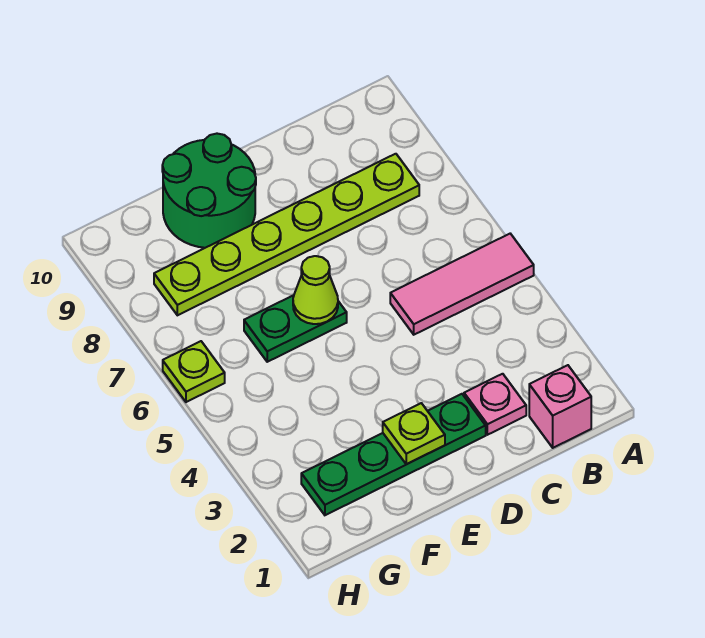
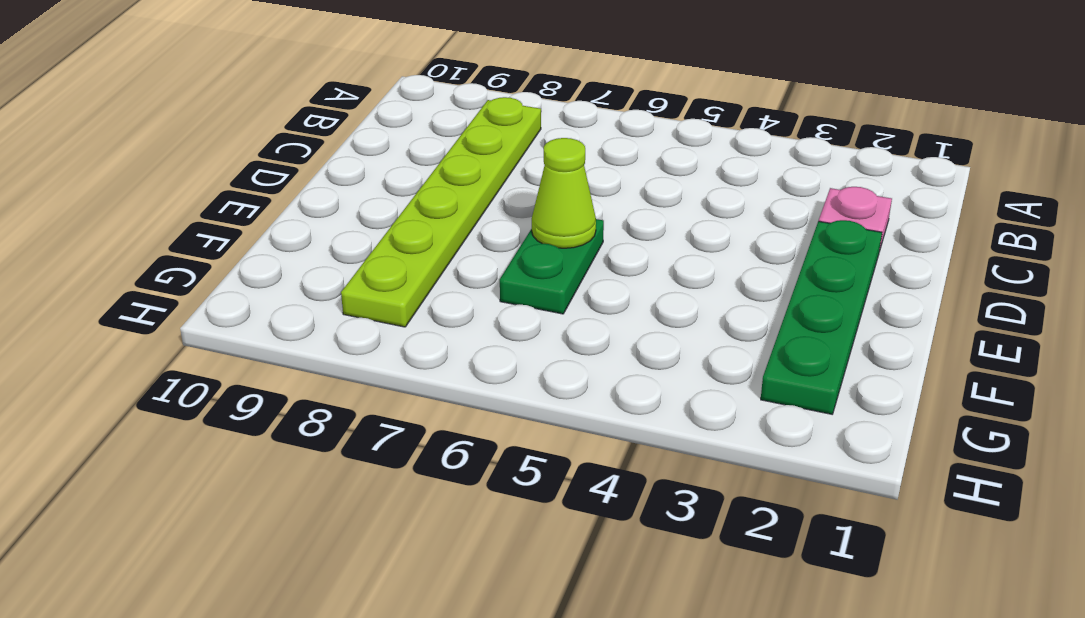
none -> pink 1x3 tile [390,234,534,335]
none -> pink 1x1 brick [529,365,591,448]

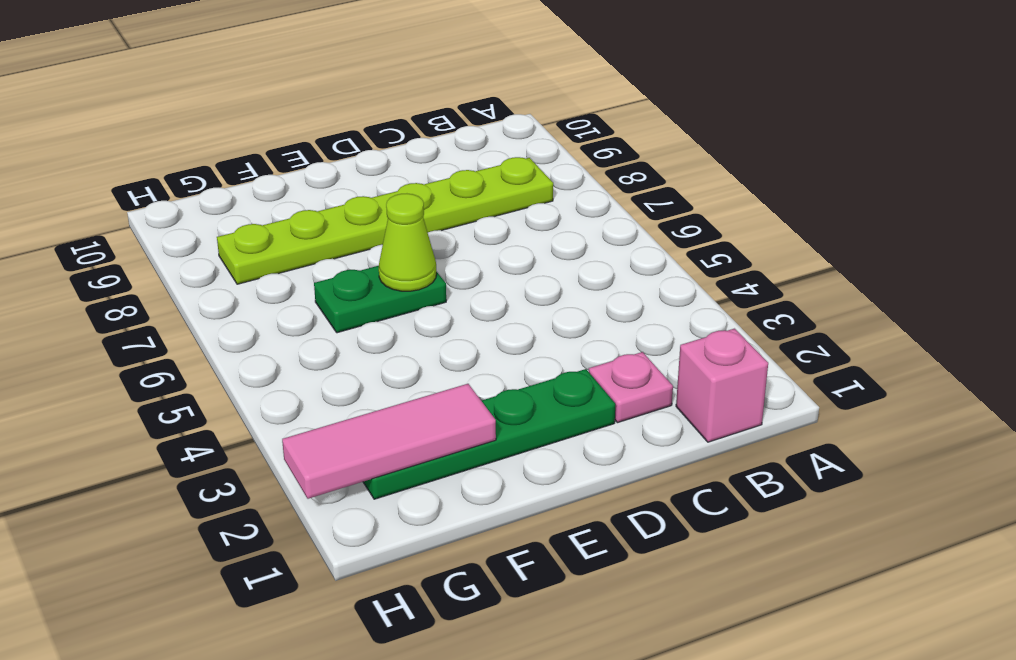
pink 1x3 tile [282,384,496,499] -> pink 1x3 tile moved to [390,234,534,335]
none -> green 2x2 round brick [162,134,256,248]
none -> lime 1x1 plate [163,341,225,402]

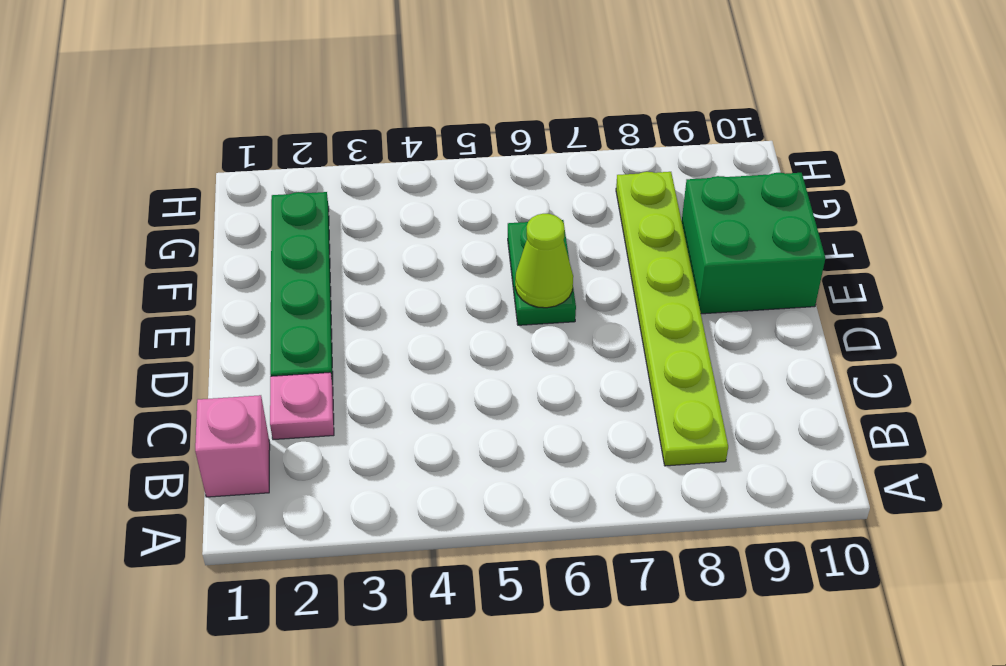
green 2x2 brick [682,173,825,314] -> green 2x2 round brick [162,134,256,248]
none -> pink 1x3 tile [390,234,534,335]
none -> lime 1x1 plate [163,341,225,402]

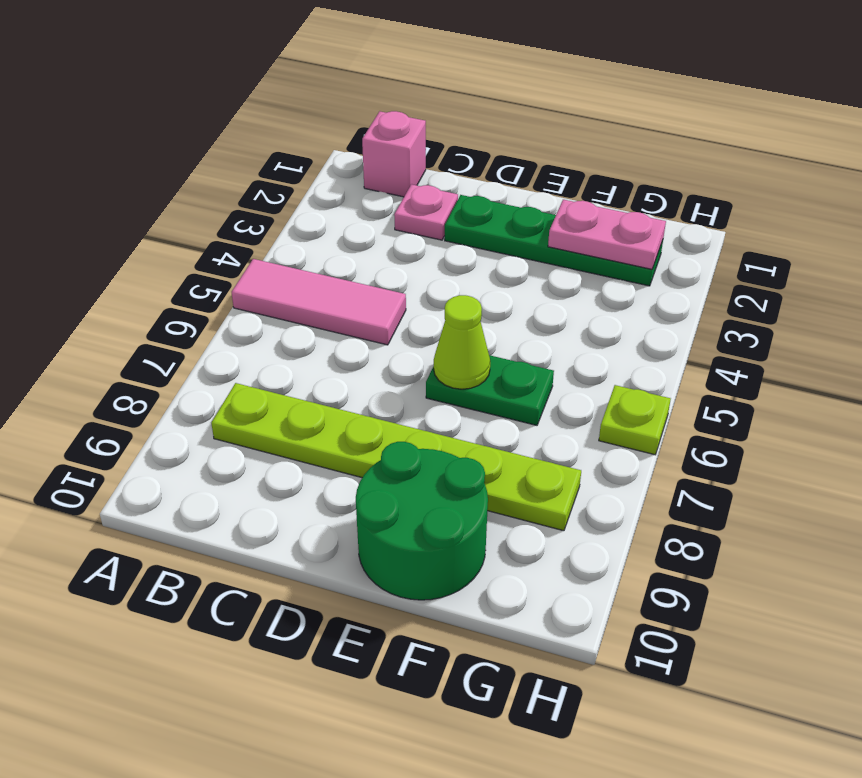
pink 1x2 plate [548,200,666,269] -> none
none -> lime 1x1 plate [383,403,445,464]

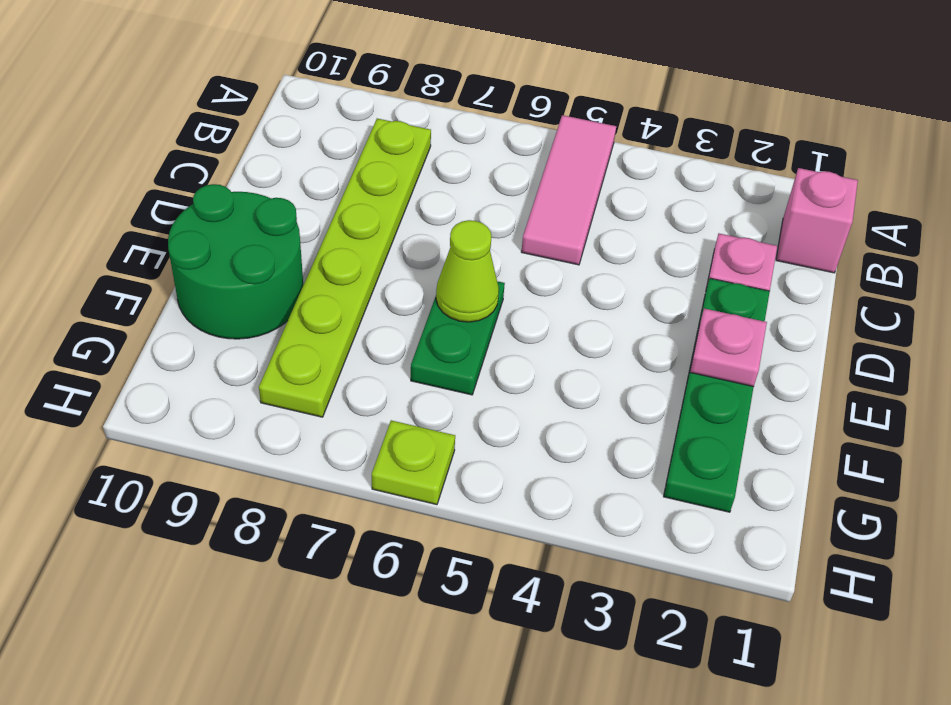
pink 1x1 plate [690,308,767,387] -> lime 1x1 plate [383,403,445,464]

